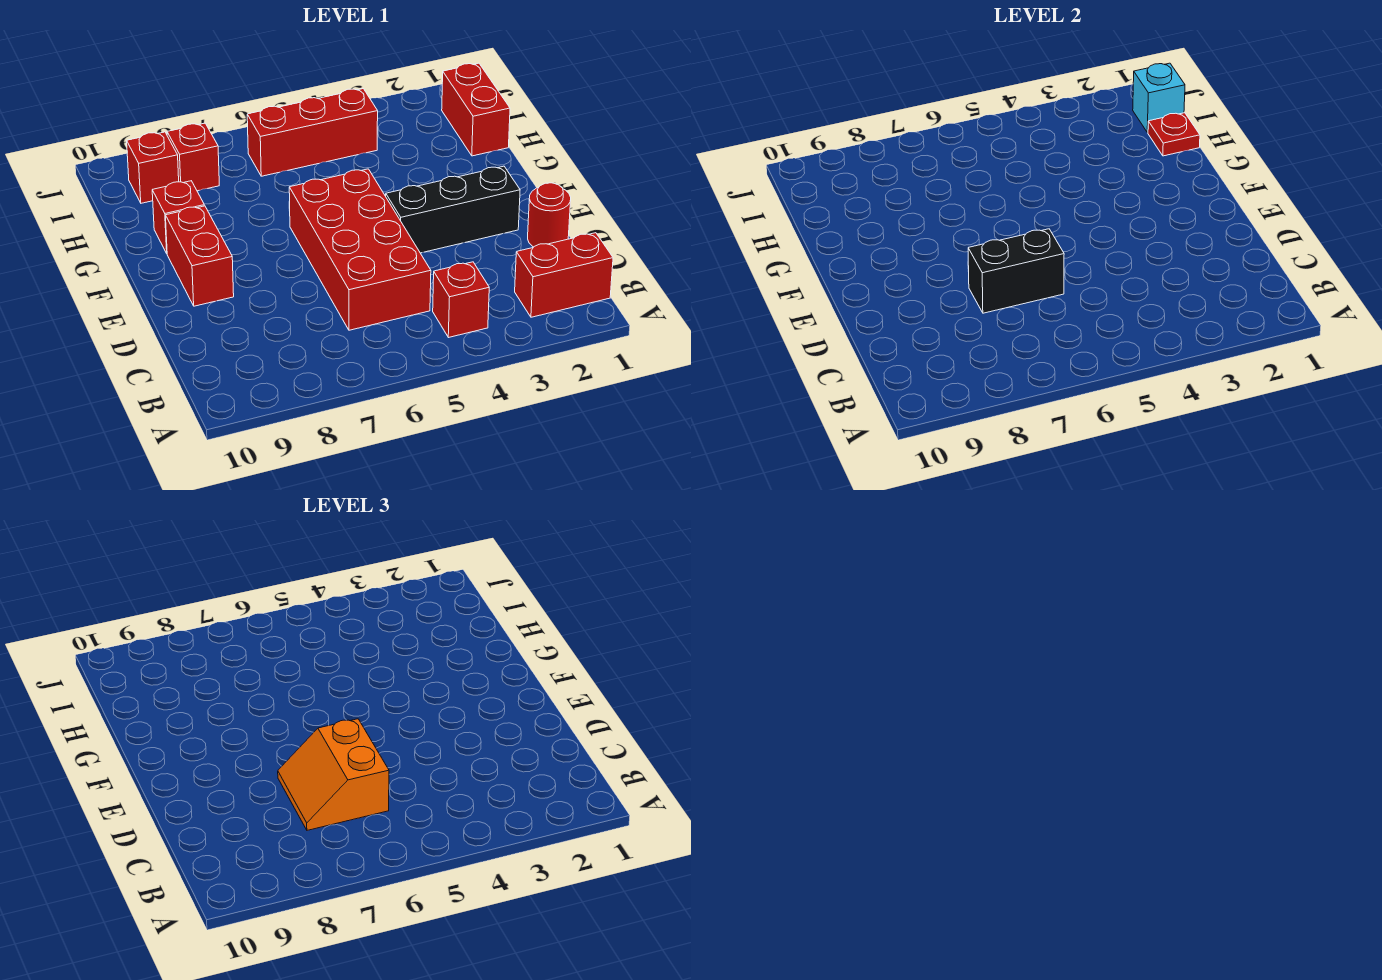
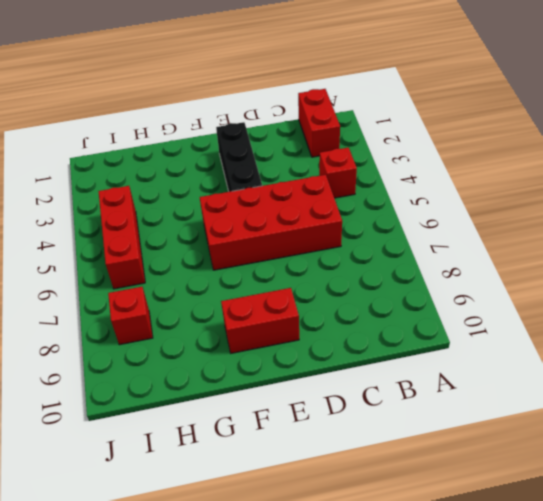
none -> red 1x1 round brick [528,183,571,247]
none -> red 1x1 brick [152,181,204,253]
none -> red 1x2 brick [442,63,510,156]

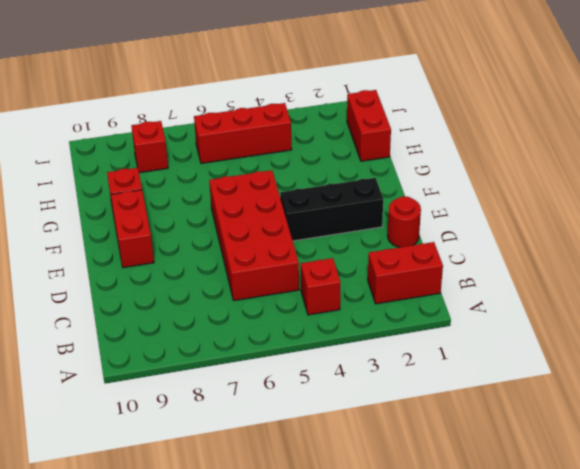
none -> red 1x1 brick [127,132,179,203]
none -> black 1x2 brick [968,229,1064,313]
none -> red 1x1 plate [1148,113,1200,156]

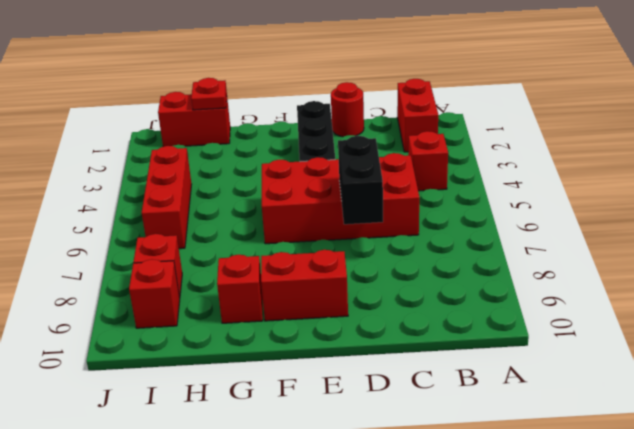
none -> cyan 1x1 brick [1133,63,1185,132]
none -> orange 2x2 slope [278,719,389,830]

